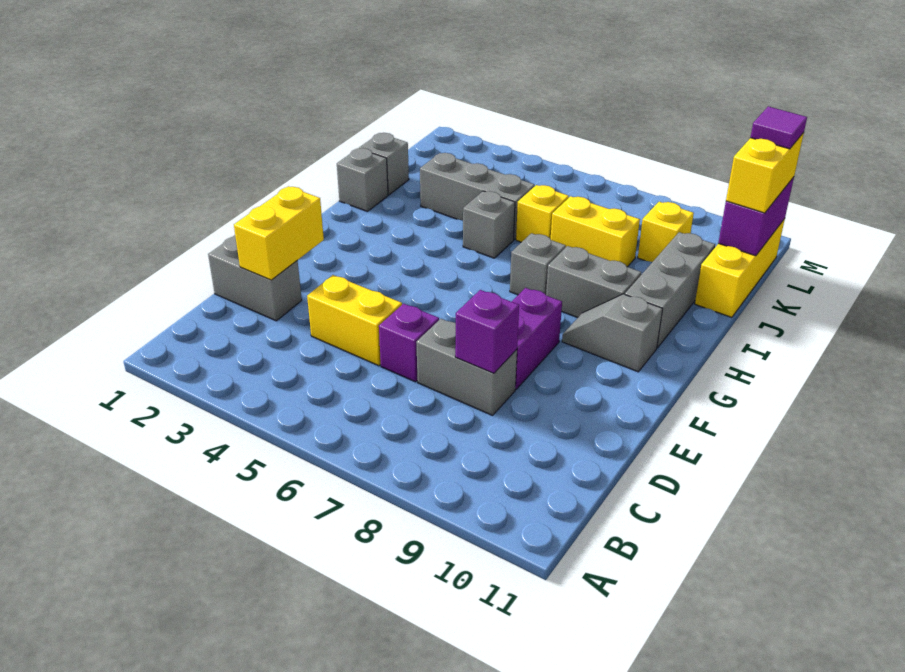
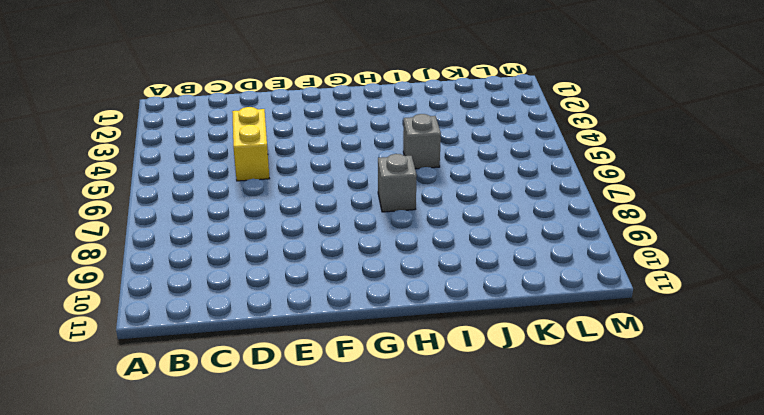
none -> grey 1x2 brick [208,235,302,321]
none -> purple 1x1 brick [379,304,439,382]
none -> grey 1x2 brick [416,319,517,415]

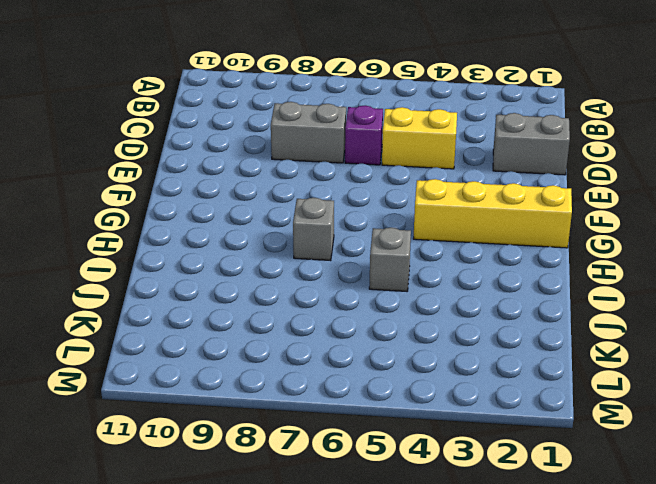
yellow 1x4 brick [413,179,572,248] -> none
none -> purple 1x2 brick [512,288,562,389]
none -> grey 1x2 slope [562,294,663,372]
none -> grey 1x2 brick [546,246,641,318]

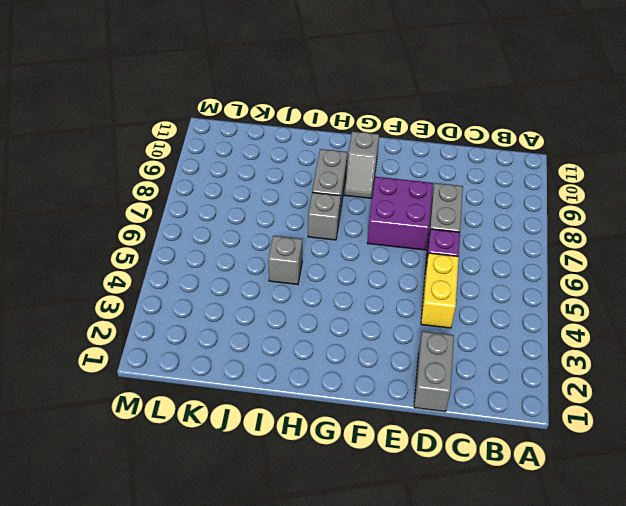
purple 2x2 brick [367,177,433,250] -> purple 1x2 brick [512,288,562,389]
none -> grey 1x3 brick [625,232,715,348]
none -> grey 1x1 brick [337,148,388,212]
none -> grey 1x1 brick [359,133,409,195]

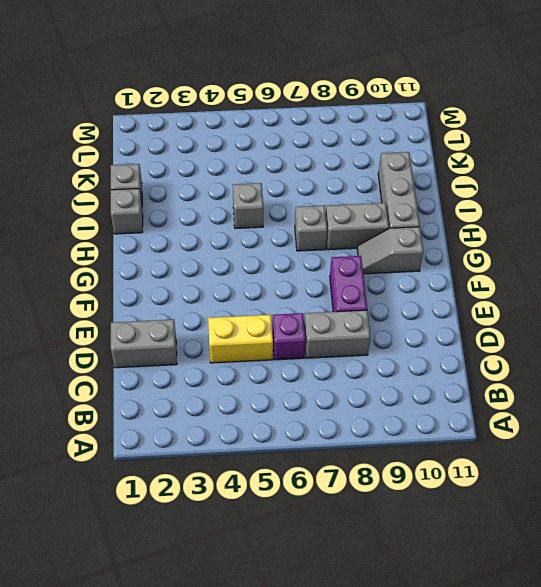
none -> grey 1x3 brick [420,153,535,239]
none -> yellow 1x1 brick [516,185,569,242]
none -> yellow 1x2 brick [551,196,640,267]

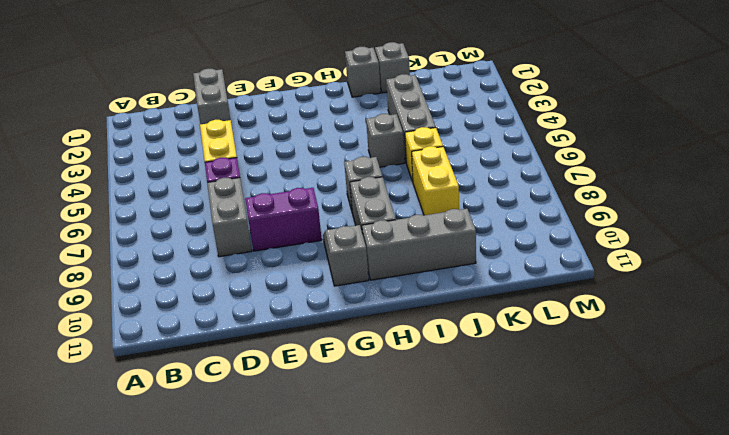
none -> yellow 1x3 brick [695,219,785,317]
none -> yellow 1x1 brick [638,202,694,262]
none -> yellow 1x2 brick [234,186,324,280]

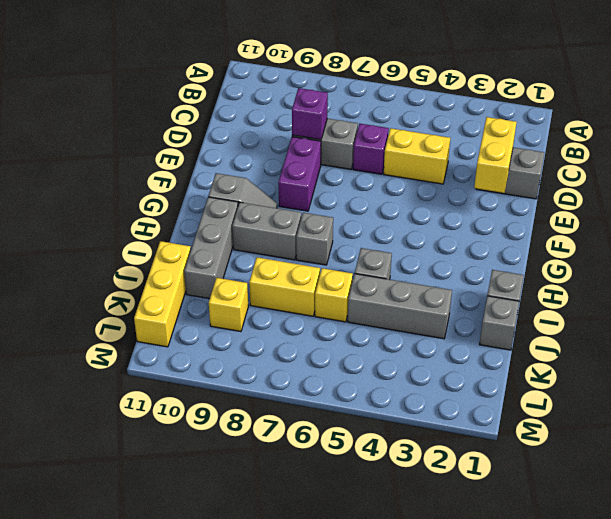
none -> purple 1x2 brick [718,177,794,256]
none -> yellow 1x2 brick [726,133,804,213]
none -> purple 1x1 tile [750,106,807,149]

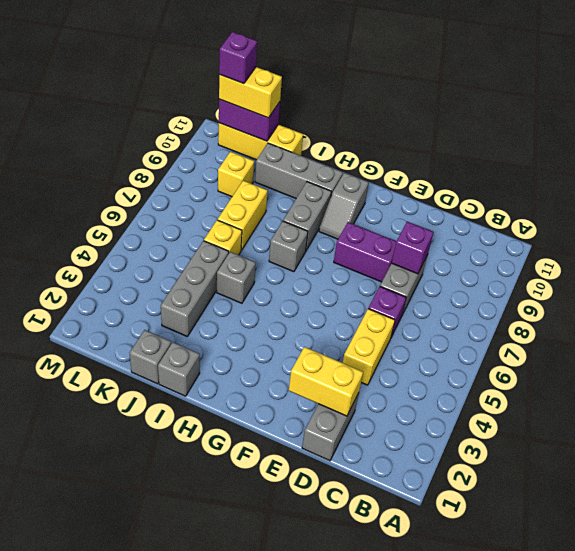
purple 1x1 brick [219,32,257,84] -> purple 1x1 tile [750,106,807,149]

